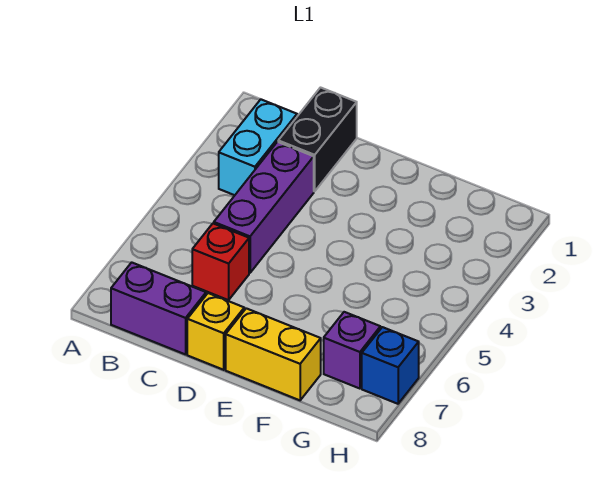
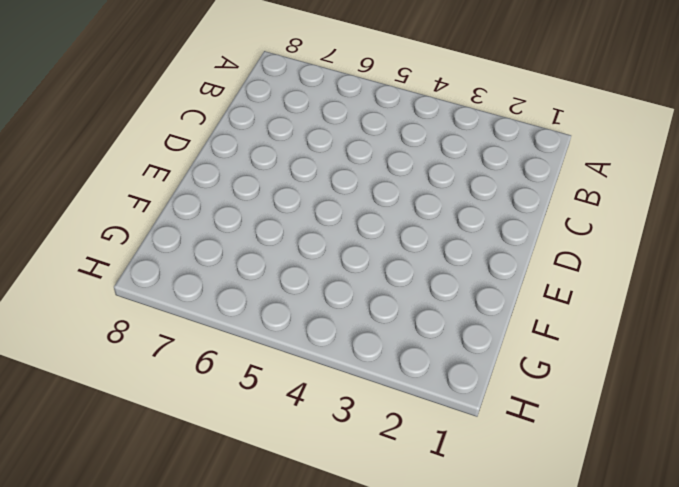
none -> cyan 1x2 brick [219,99,297,195]
none -> purple 1x2 brick [111,262,206,354]

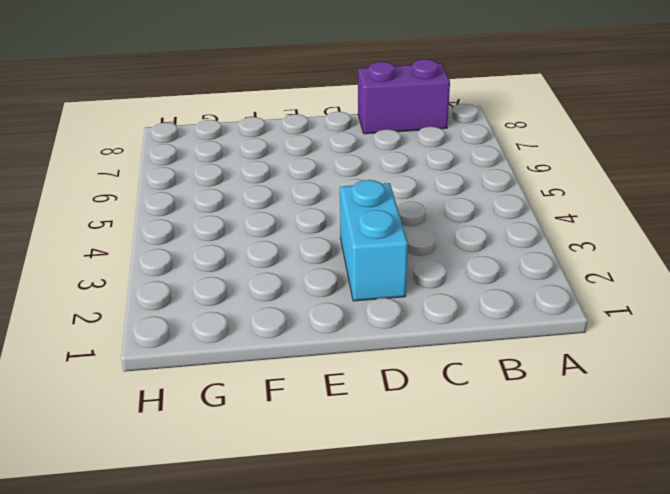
cyan 1x2 brick [340,180,408,301] -> cyan 1x2 brick moved to [219,99,297,195]
none -> black 1x2 brick [278,88,357,191]
none -> purple 1x3 brick [214,142,314,273]

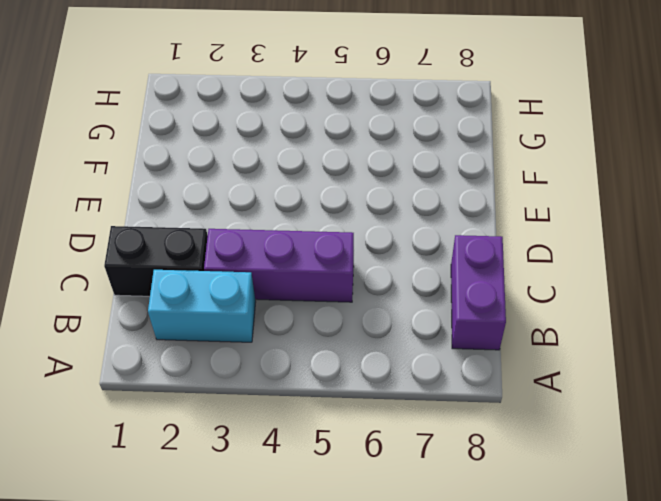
none -> red 1x1 brick [192,223,249,300]
none -> yellow 1x1 brick [187,293,244,370]

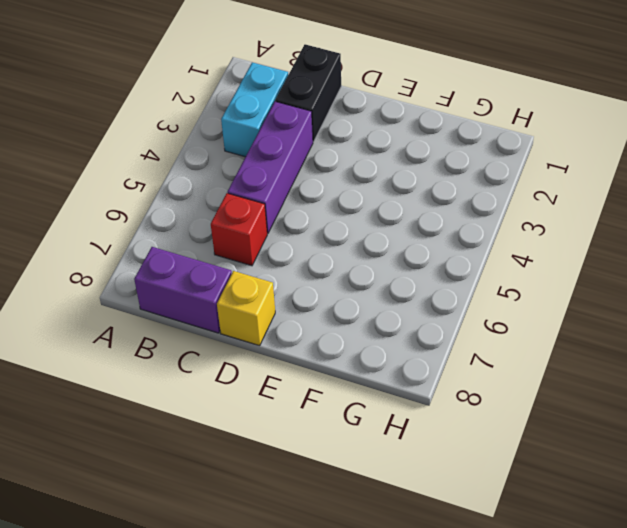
none -> yellow 1x2 brick [226,308,321,400]
none -> purple 1x1 brick [324,312,380,389]

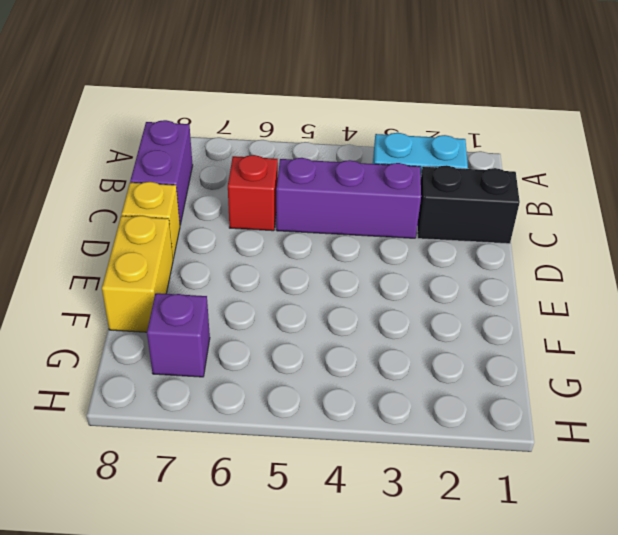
none -> blue 1x1 brick [362,327,419,404]

